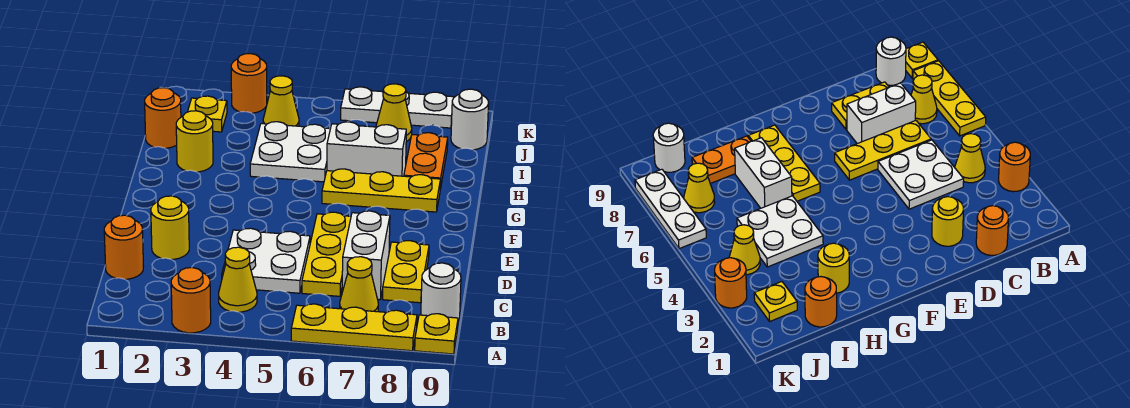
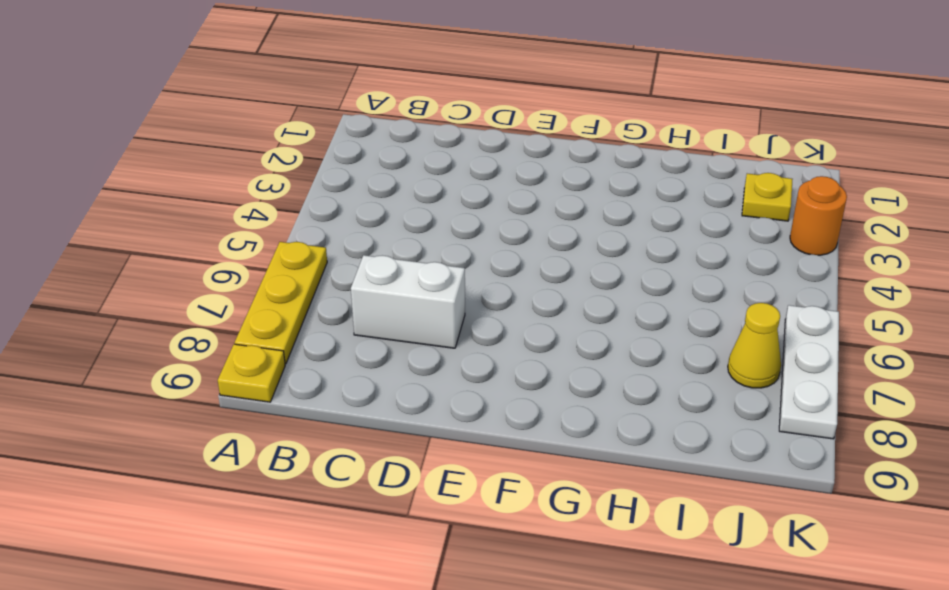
none -> orange 1x1 round brick [171,268,211,333]
none -> yellow 1x1 cone [219,247,257,312]
none -> yellow 1x1 cone [340,257,378,312]

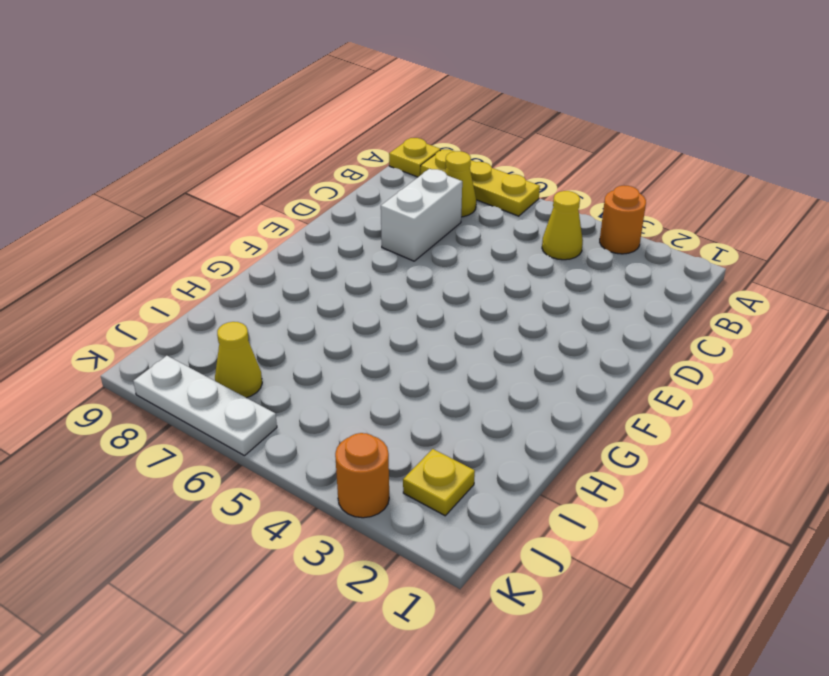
none -> white 1x1 round brick [421,263,461,321]
none -> orange 1x1 round brick [104,215,143,279]
none -> white 2x2 plate [222,228,310,293]

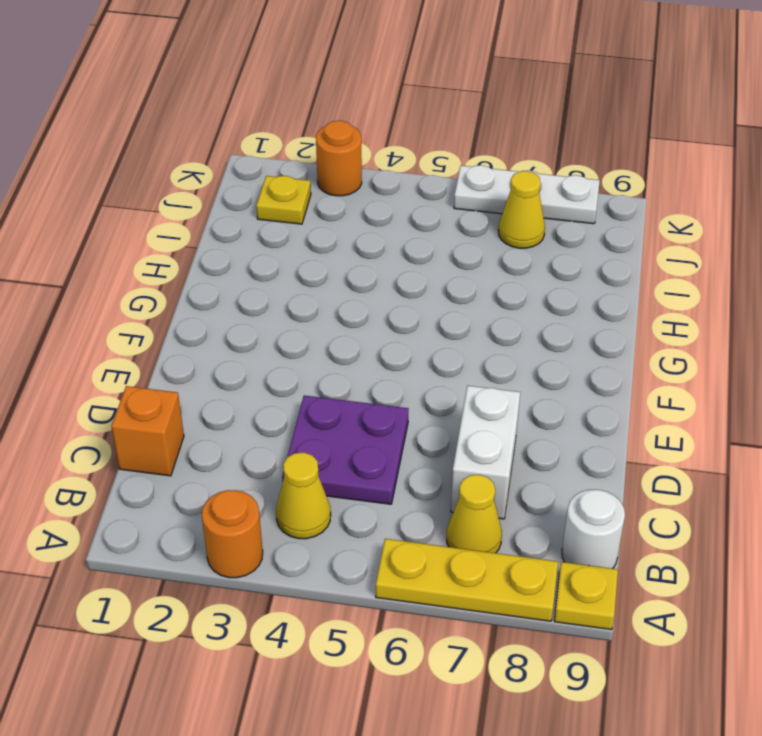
orange 1x1 brick [111,386,184,476] -> orange 1x1 round brick [104,215,143,279]
purple 2x2 plate [282,395,409,504] -> white 2x2 plate [222,228,310,293]
none -> yellow 1x3 plate [302,212,351,296]
none -> yellow 1x2 plate [383,241,429,303]
none -> yellow 1x1 round brick [151,196,189,259]

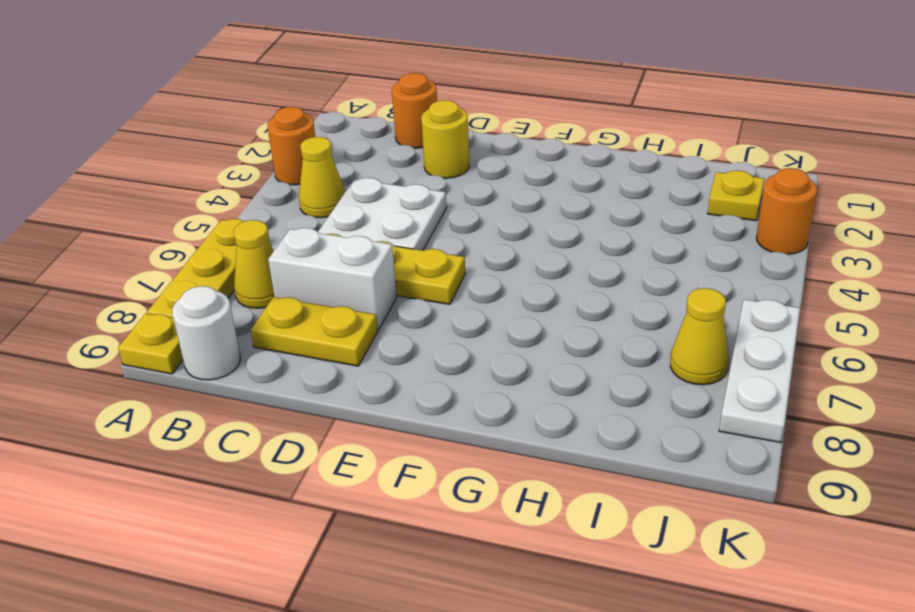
none -> yellow 1x3 plate [322,169,441,212]
none -> yellow 1x1 round brick [176,111,213,172]
none -> white 2x2 plate [250,122,330,182]

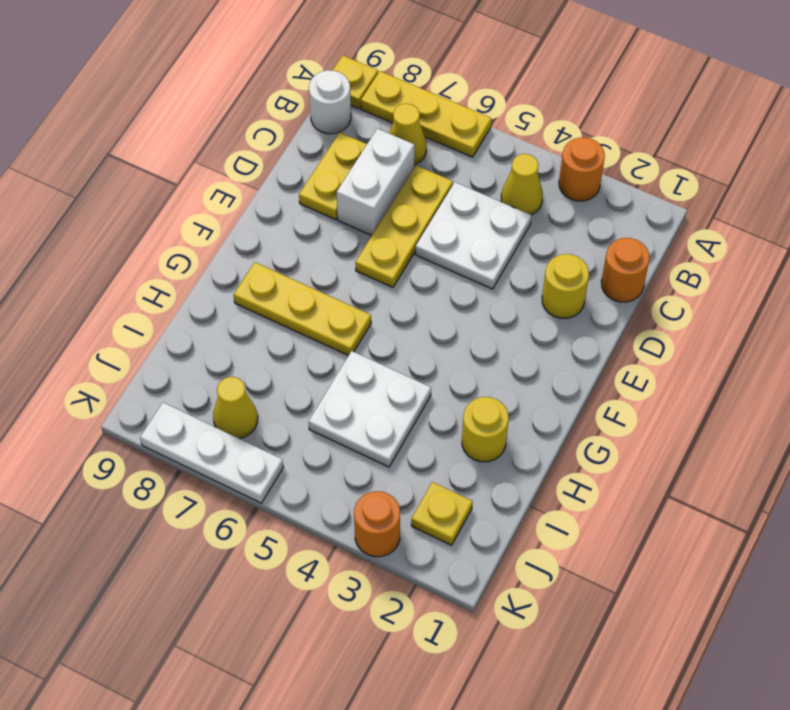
none -> white 1x2 brick [327,122,406,176]
none -> orange 1x2 plate [404,133,448,189]
none -> orange 1x1 round brick [145,88,181,148]

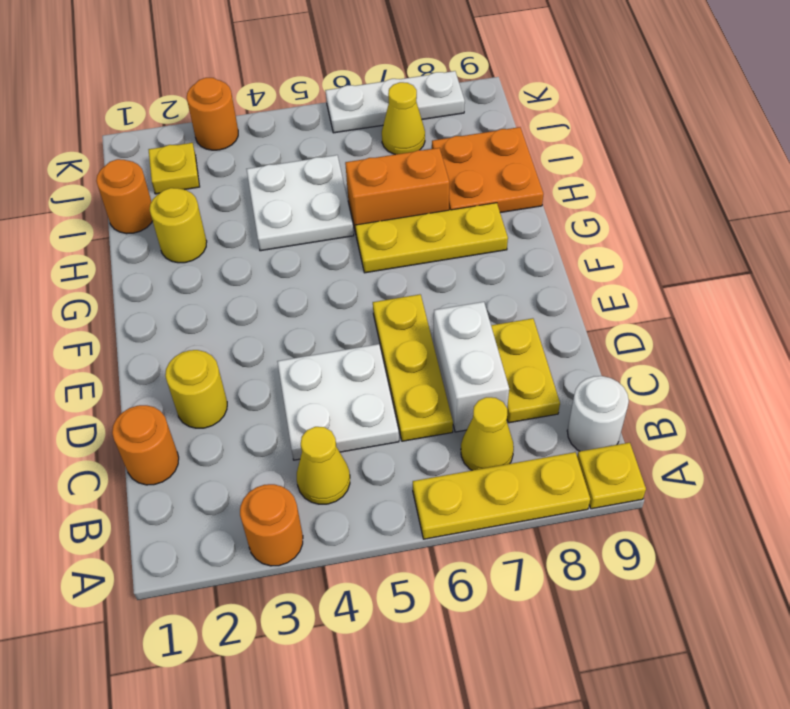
orange 1x2 brick [345,148,449,233] -> white 1x2 brick [327,122,406,176]
orange 2x2 plate [432,127,543,213] -> orange 1x2 plate [404,133,448,189]
none -> yellow 1x1 cone [263,76,299,126]
none -> white 1x1 round brick [451,89,489,150]

